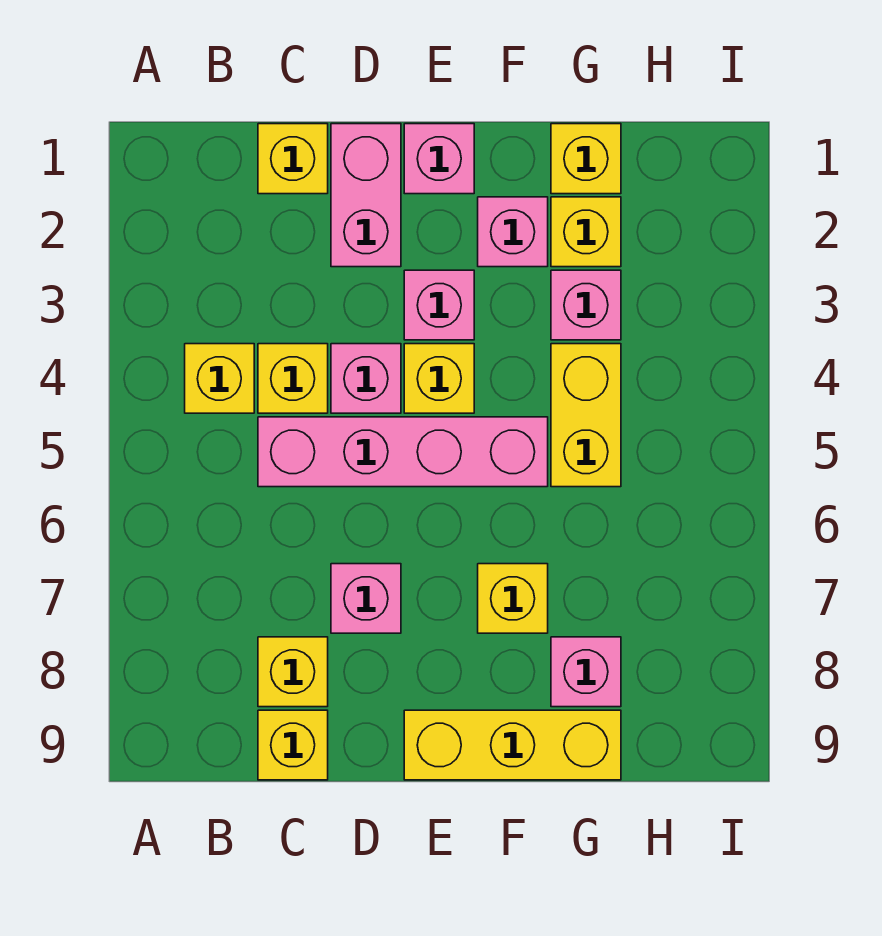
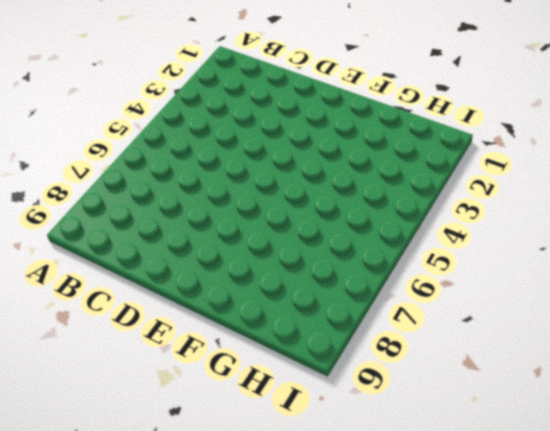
none -> yellow 1x1 brick [185,344,254,413]
none -> yellow 1x1 brick [258,124,328,194]
none -> yellow 1x1 brick [258,344,328,413]

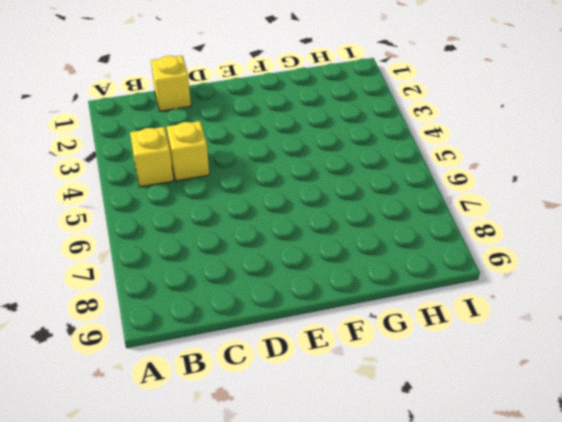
none -> pink 1x4 brick [258,417,548,487]
none -> yellow 1x1 brick [258,637,328,707]
none -> yellow 1x1 brick [258,710,328,780]

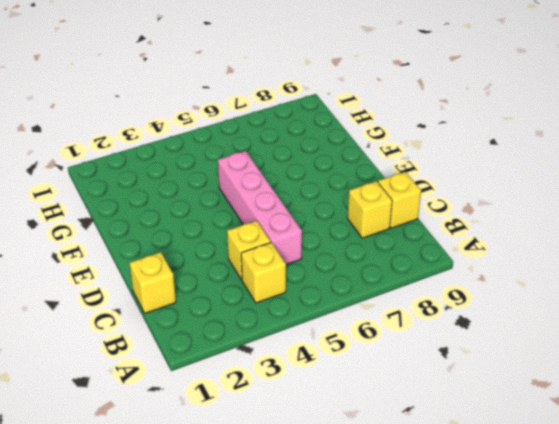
none -> pink 1x2 brick [331,124,401,267]
none -> pink 1x1 brick [331,344,401,413]
none -> pink 1x1 brick [331,564,401,633]

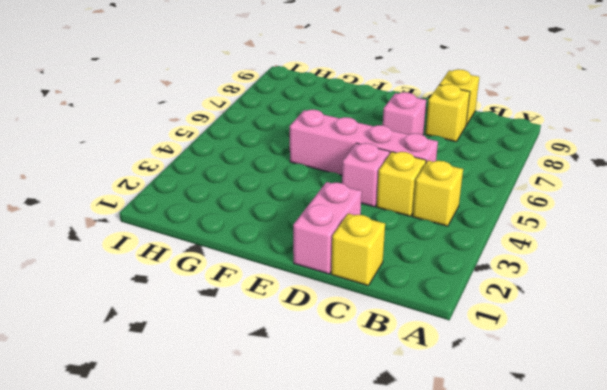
none -> pink 1x1 brick [404,124,474,194]
none -> pink 1x1 brick [404,270,474,340]
none -> yellow 1x1 brick [404,344,474,413]

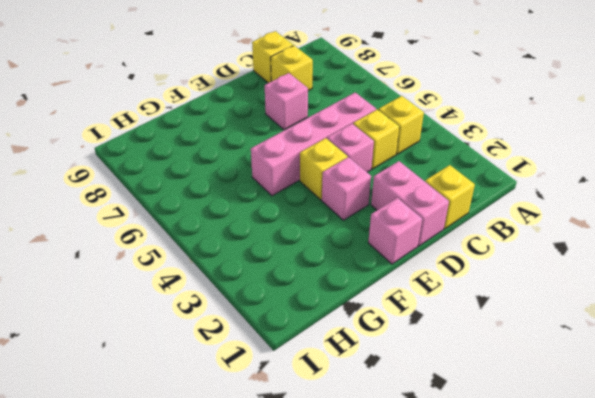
none -> yellow 1x3 brick [404,710,621,780]
none -> pink 1x1 brick [478,197,548,267]
none -> yellow 1x1 brick [478,564,548,633]

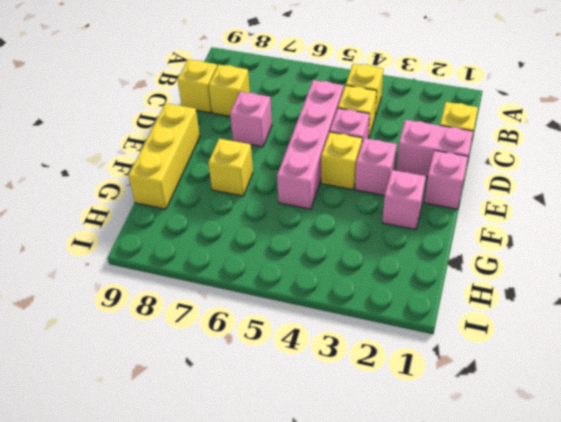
none -> yellow 1x1 brick [551,124,621,194]
none -> yellow 1x1 brick [551,197,621,267]
none -> pink 1x1 brick [551,270,621,340]

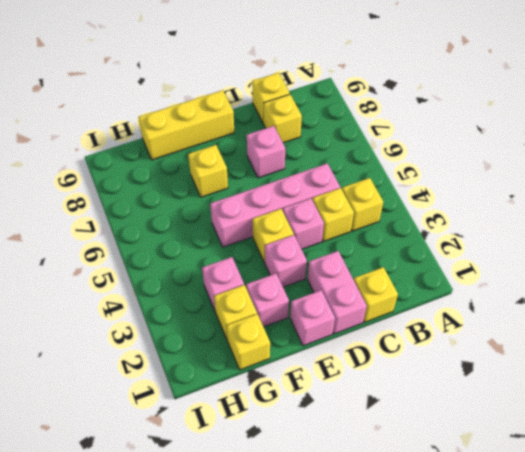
none -> yellow 1x2 brick [551,344,621,487]
none -> pink 1x1 brick [551,637,621,707]

